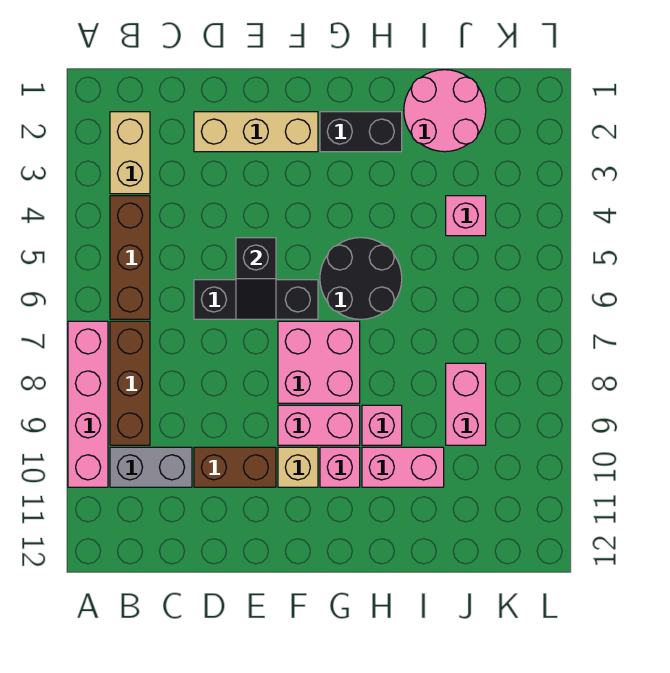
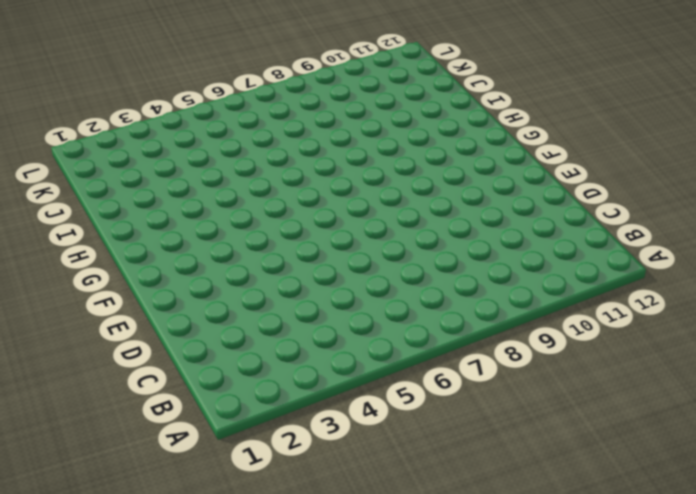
none -> pink 1x4 brick [68,321,108,487]
none -> tan 1x2 brick [110,112,150,194]
none -> brown 1x3 brick [110,196,150,319]

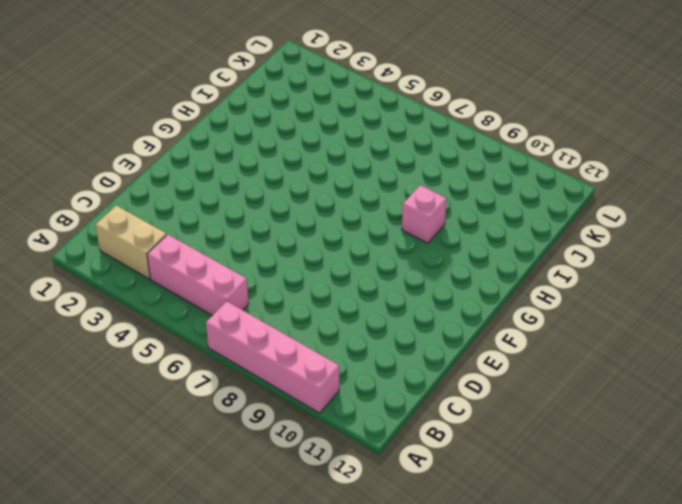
pink 1x3 brick [147,234,248,316] -> brown 1x3 brick [110,196,150,319]
none -> brown 1x3 brick [110,321,150,445]
none -> grey 1x2 brick [110,447,192,487]
none -> tan 1x3 brick [194,112,318,152]

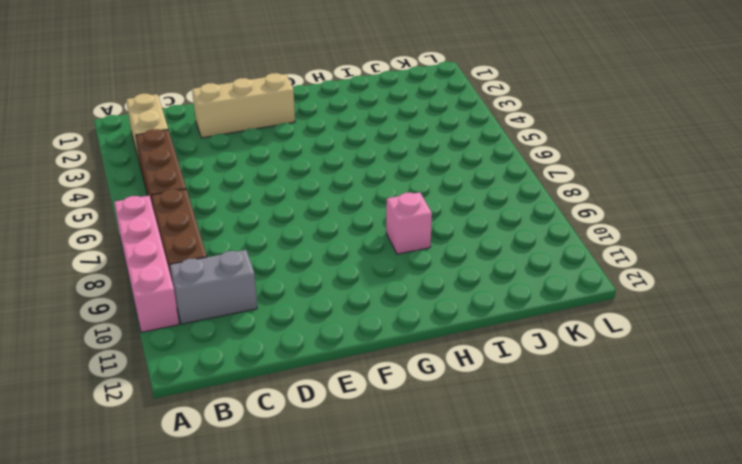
none -> black 1x3 brick [194,280,318,319]
none -> brown 1x2 brick [194,447,276,487]
none -> pink 2x2 brick [278,321,360,403]

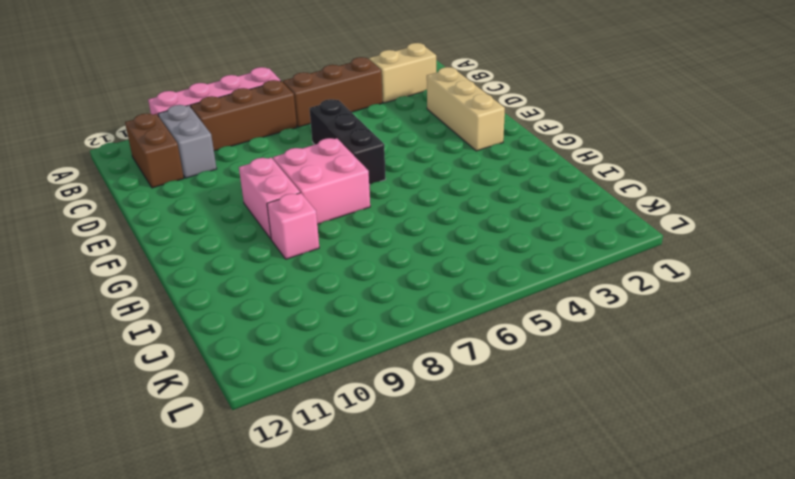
brown 1x2 brick [125,113,184,188] -> brown 1x2 brick moved to [194,447,276,487]
none -> tan 1x1 brick [278,447,318,487]
none -> black 1x2 brick [320,112,402,152]
none -> black 2x2 round brick [320,238,402,319]

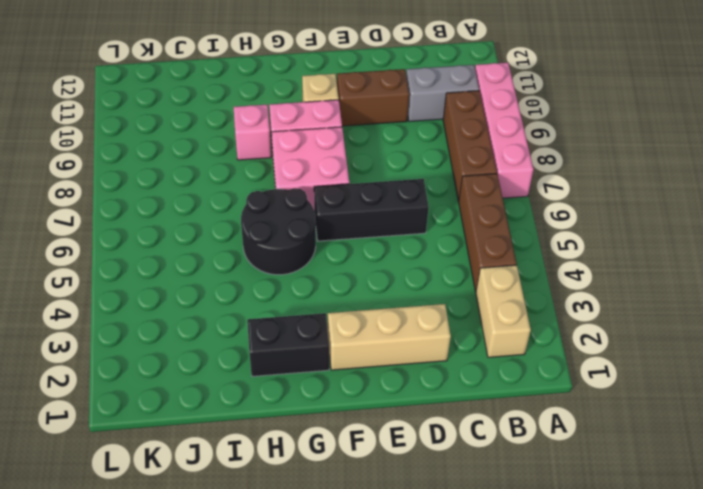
none -> pink 1x1 brick [320,447,360,487]
none -> pink 1x2 brick [362,447,444,487]
none -> pink 2x2 round brick [404,70,486,152]

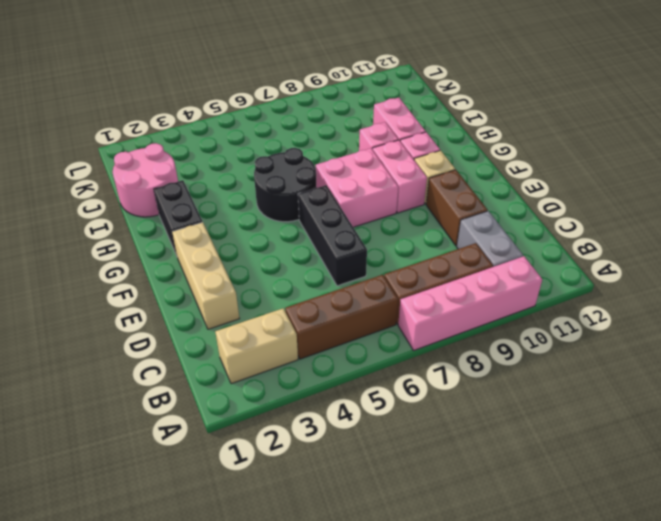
none -> pink 1x1 brick [446,196,486,236]
none -> pink 1x2 brick [446,363,486,445]
none -> black 1x2 slope [236,238,276,319]

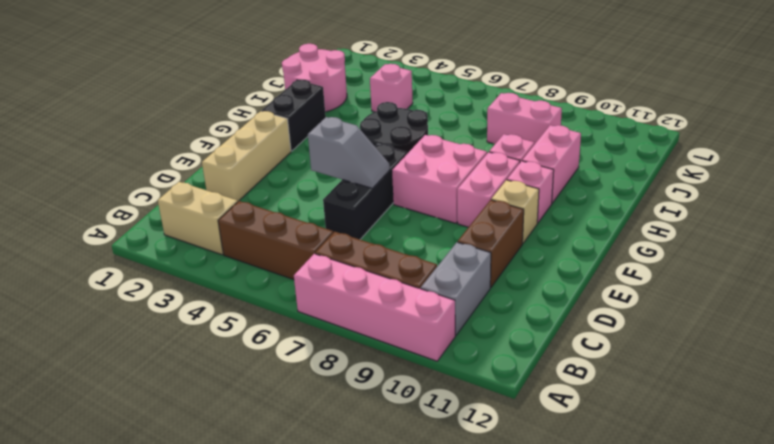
grey 1x2 slope [308,117,390,188] -> black 1x2 slope [236,238,276,319]

